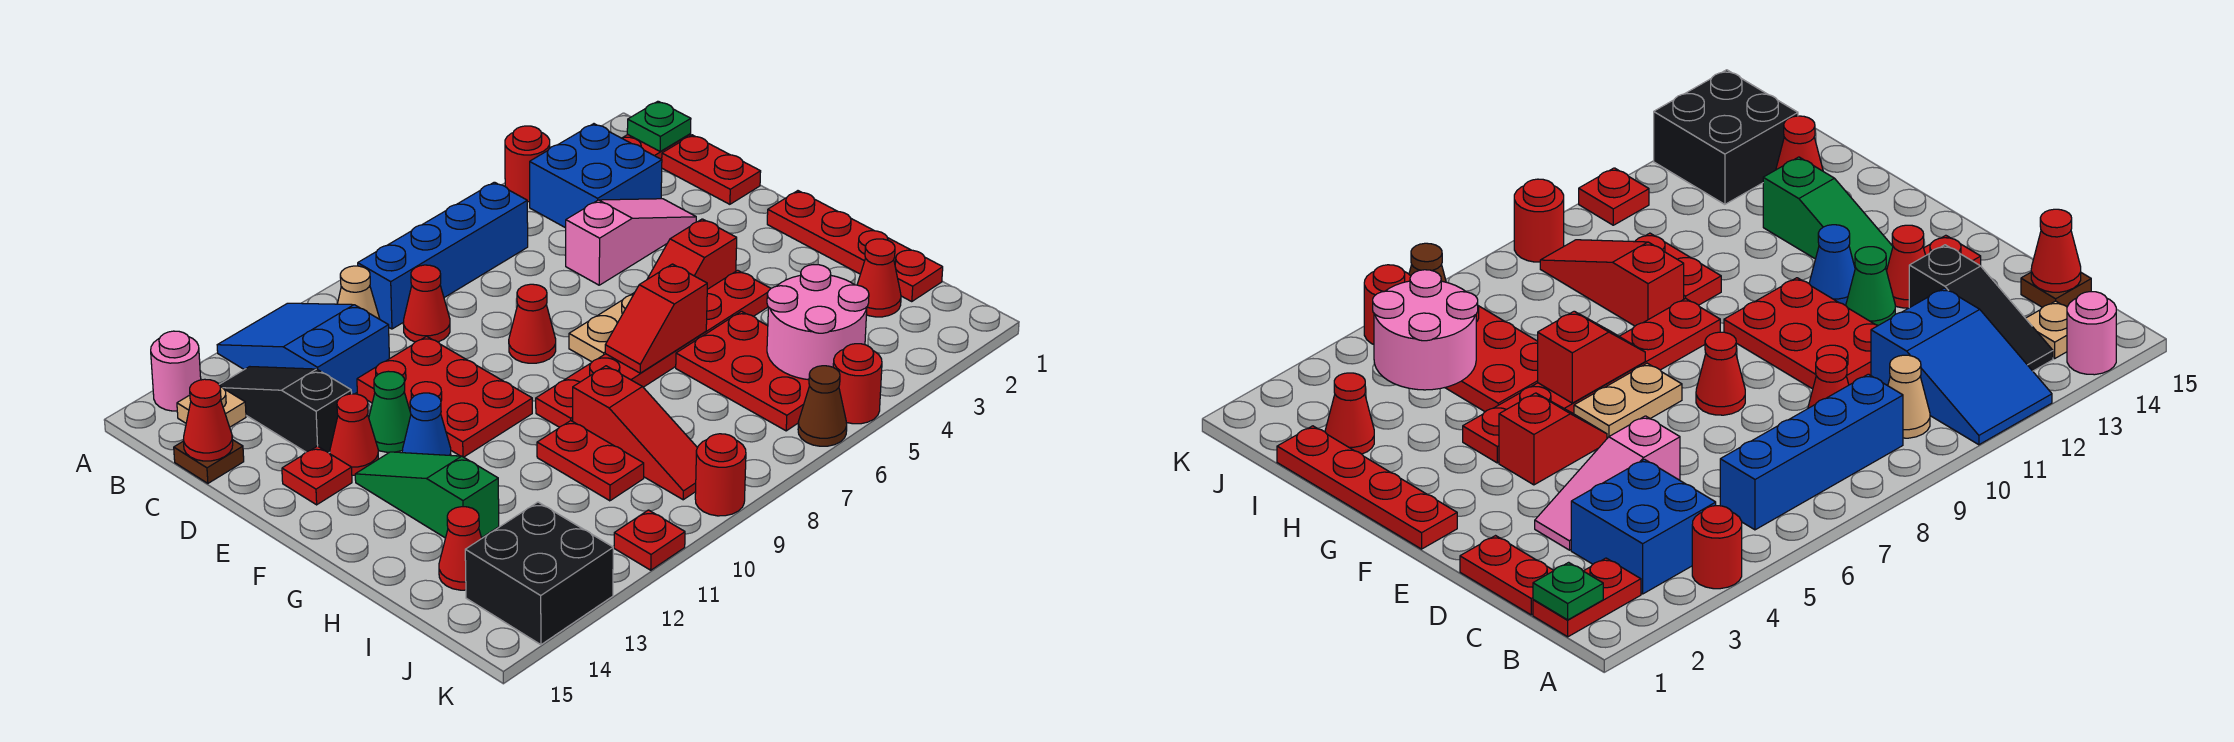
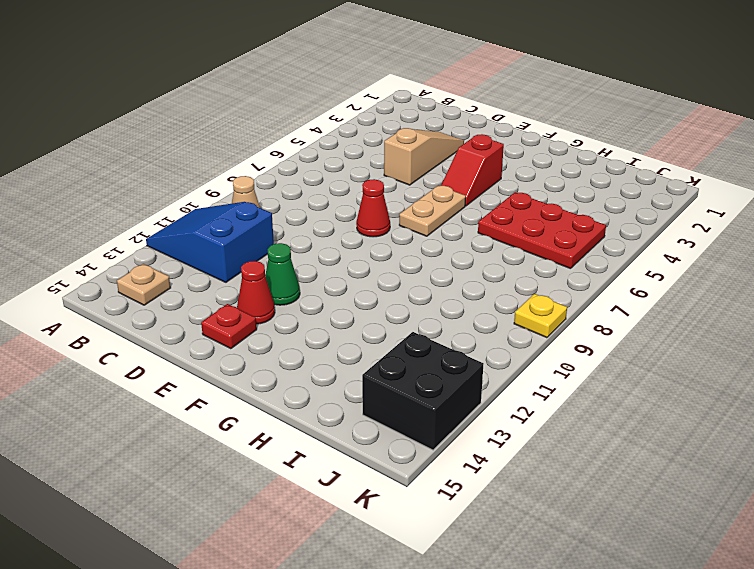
tan 1x3 slope [384,128,464,185] -> pink 1x3 slope [566,199,696,285]
yellow 1x1 plate [514,294,567,338] -> red 1x1 round brick [695,434,746,516]
none -> red 1x1 round brick [505,126,550,202]
none -> pink 1x1 round brick [151,331,201,411]
none -> red 1x2 plate [1533,558,1641,637]
none -> blue 2x2 brick [530,124,662,228]

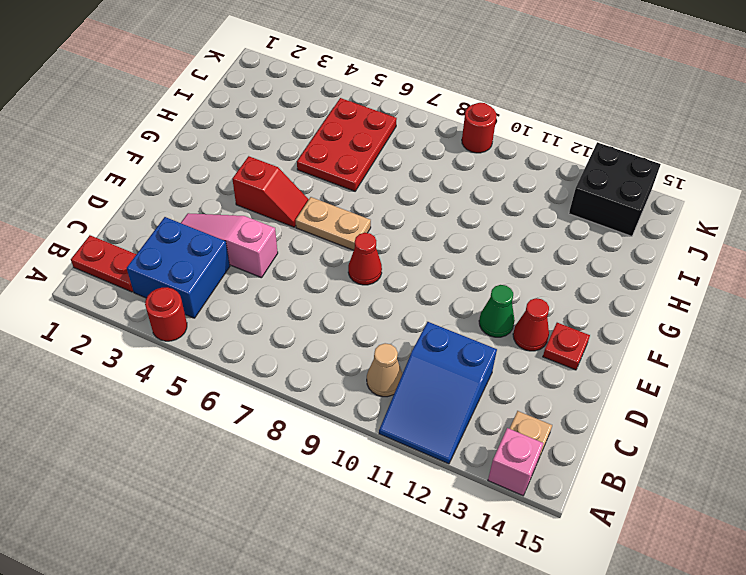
pink 1x1 brick [488,428,543,496] -> pink 1x1 round brick [151,331,201,411]
none -> blue 1x4 brick [358,182,528,329]
none -> black 1x3 slope [219,367,352,453]
none -> red 1x2 plate [662,135,761,204]
none -> red 1x1 cone [403,265,450,342]

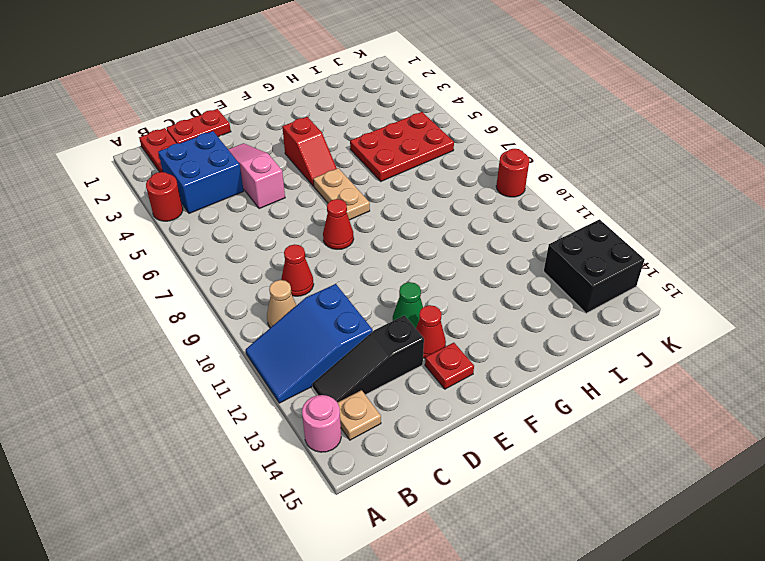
none -> blue 1x4 brick [358,182,528,329]
none -> brown 1x1 plate [174,440,244,483]
none -> red 2x3 plate [357,336,532,457]
none -> red 1x4 plate [767,191,943,302]

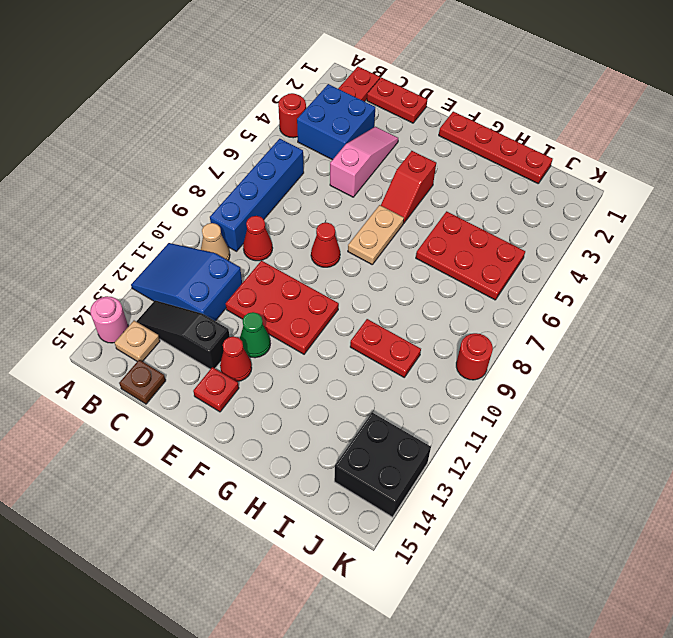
none -> blue 1x1 cone [402,393,451,455]
none -> green 1x3 slope [355,452,499,538]
none -> red 1x6 plate [536,270,771,427]
none -> red 1x3 slope [573,366,697,500]

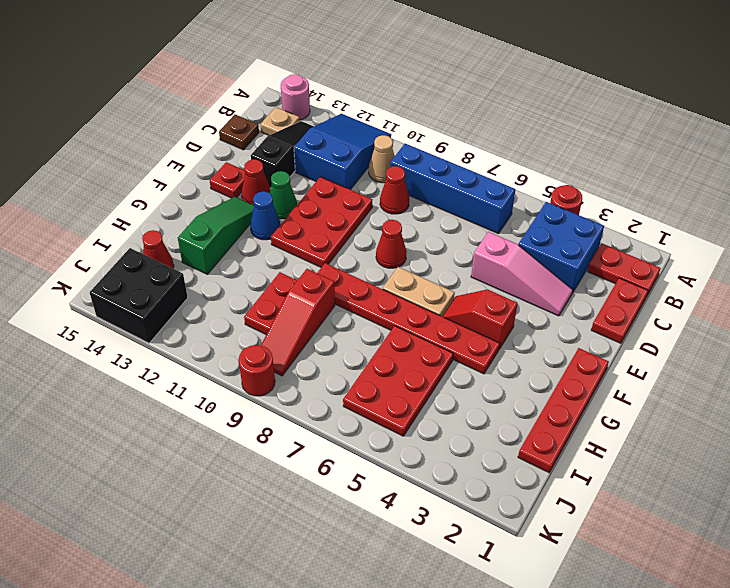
none -> red 1x1 cone [857,239,901,317]
none -> red 1x1 round brick [833,344,882,424]
none -> brown 1x1 cone [798,366,847,446]
none -> red 1x1 plate [614,510,685,570]

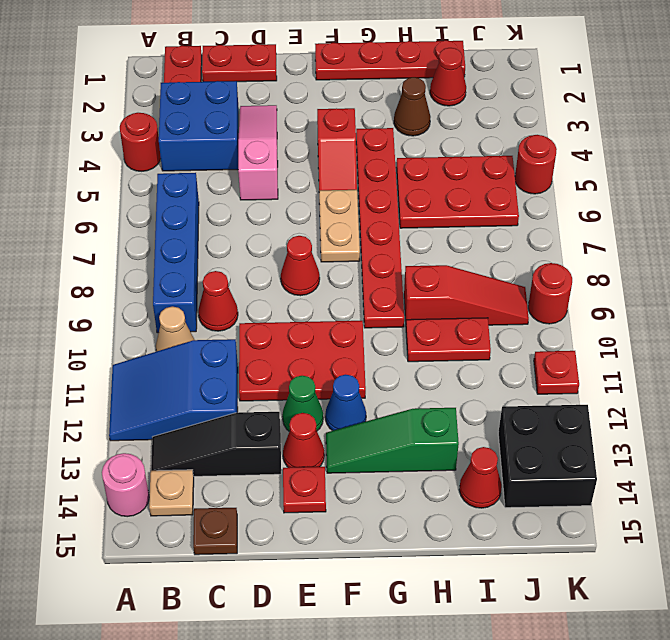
brown 1x1 cone [394,77,431,136] -> brown 1x1 cone moved to [798,366,847,446]
none -> green 1x1 plate [627,101,691,152]
none -> red 1x1 cone [183,379,233,461]
none -> red 1x2 slope [605,264,707,373]
none -> pink 2x2 round brick [767,265,869,380]

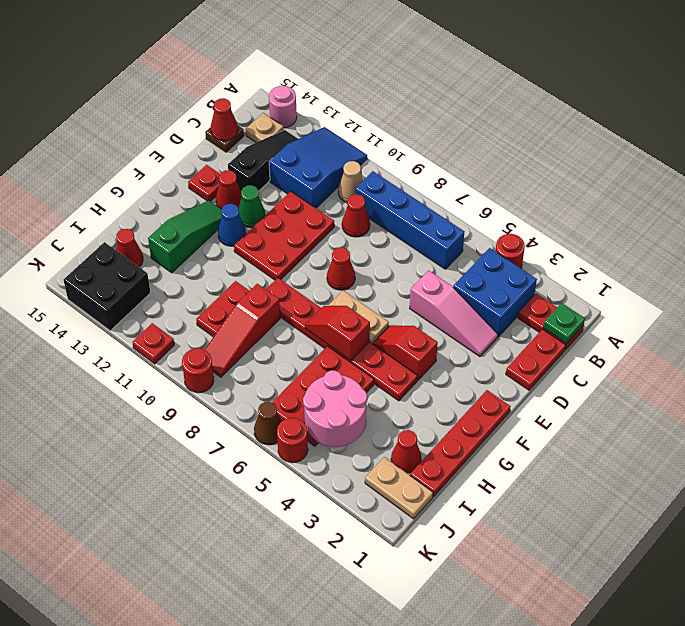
tan 1x2 plate [365,457,433,519] -> none

